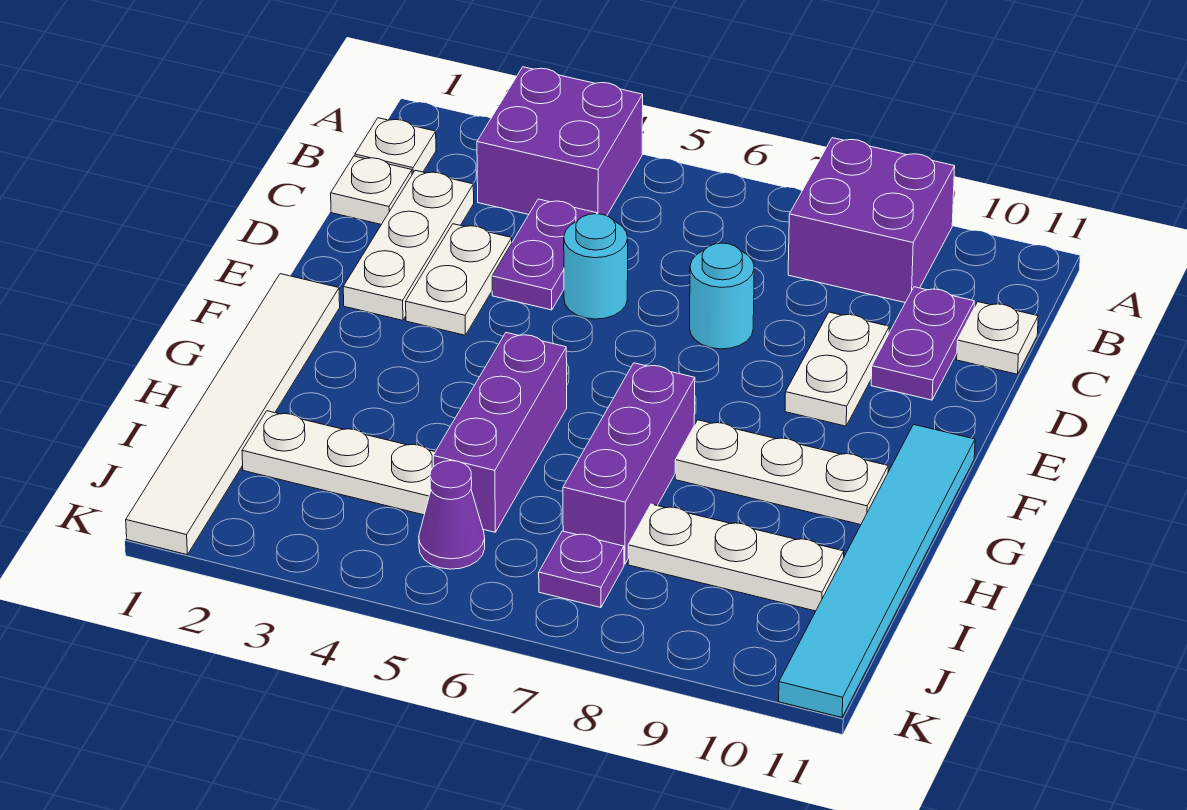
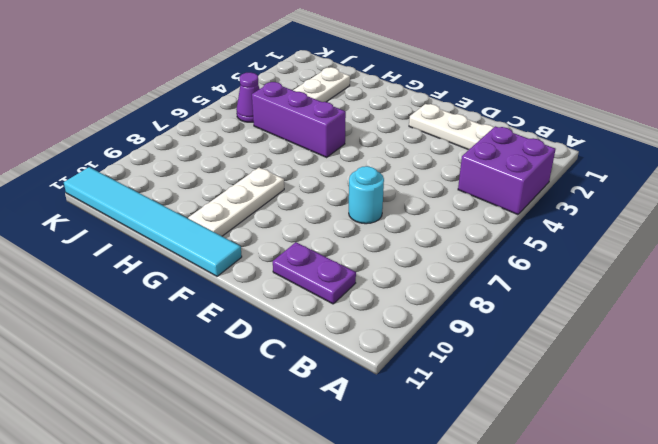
none -> purple 2x2 brick [788,138,955,303]
none -> white 1x1 plate [355,118,436,174]
none -> white 1x1 plate [331,156,412,224]

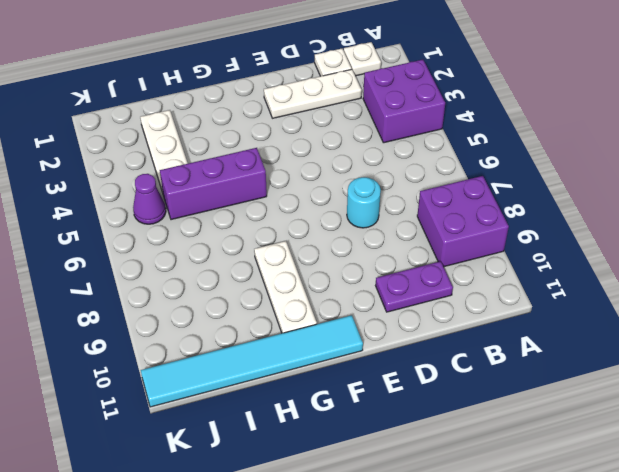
none -> purple 1x2 plate [492,199,597,310]
none -> white 1x1 plate [957,302,1038,374]
none -> white 1x2 plate [406,224,512,335]

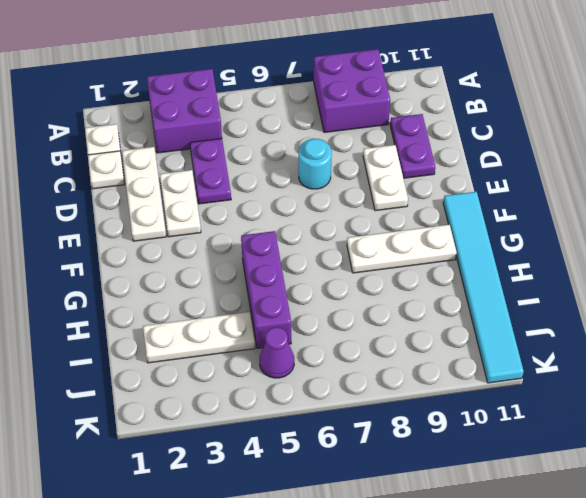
none -> white 1x1 plate [957,302,1038,374]
none -> cyan 1x1 round brick [564,214,628,319]
none -> white 1x6 tile [126,274,340,555]

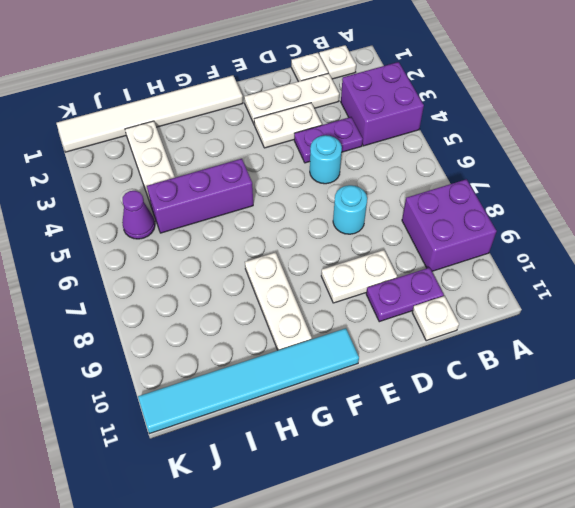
none -> purple 1x3 brick [563,363,695,564]
none -> white 1x3 plate [628,504,844,611]
none -> purple 1x1 plate [539,531,624,608]

